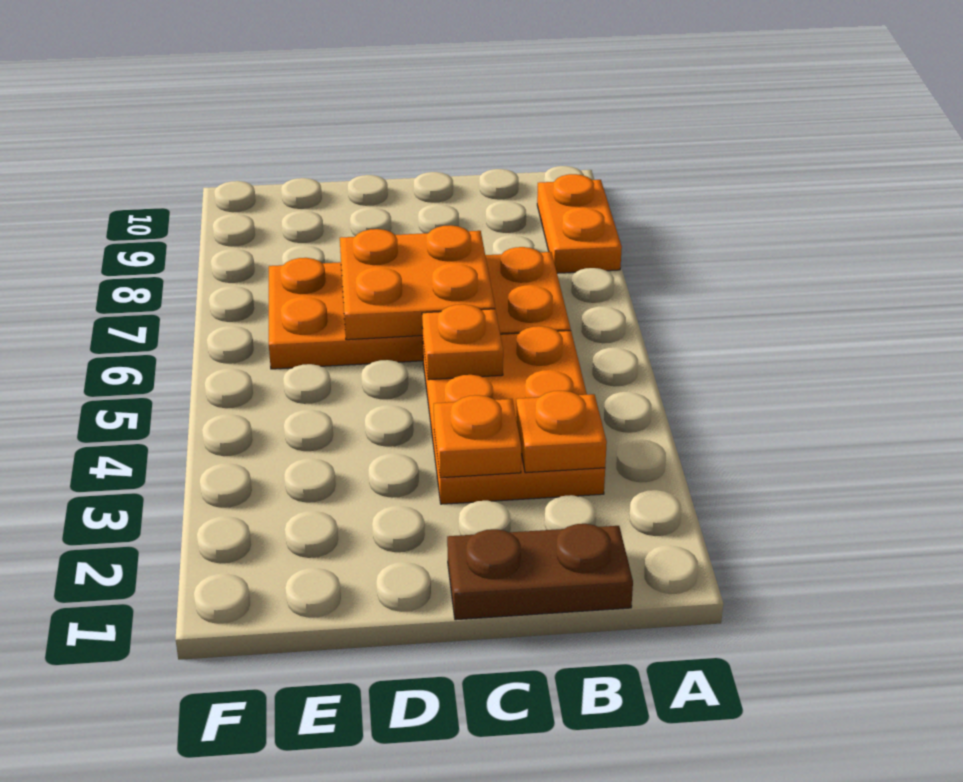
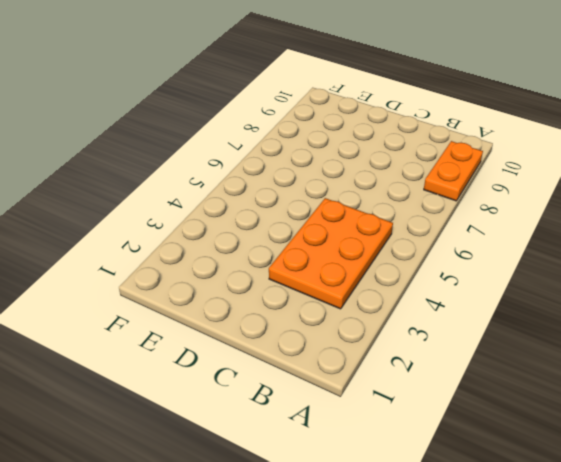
none -> brown 1x2 plate [447,524,633,620]
none -> orange 2x4 plate [269,247,571,369]

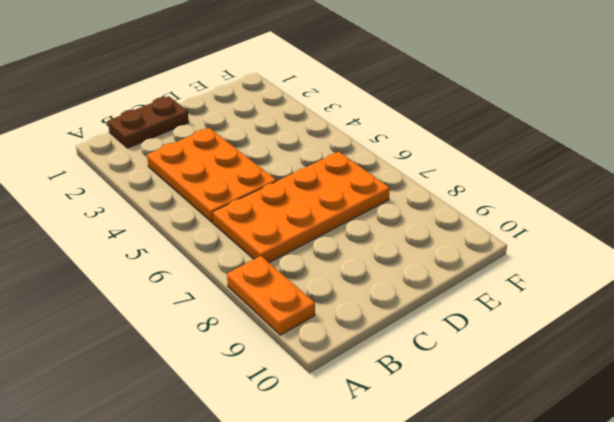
none -> orange 1x1 plate [516,391,607,473]
none -> orange 1x1 plate [434,395,521,478]

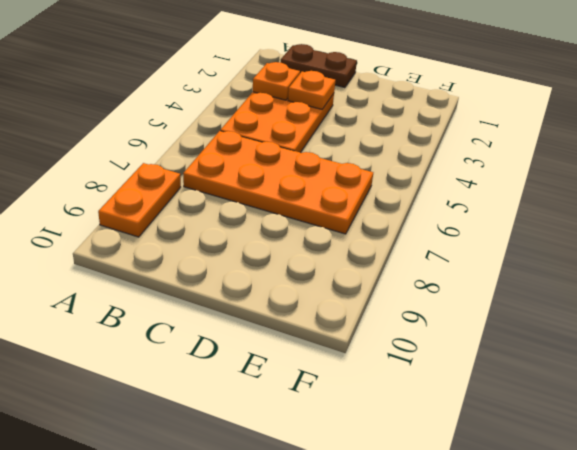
none -> orange 1x1 plate [422,304,503,380]
none -> orange 2x2 plate [340,225,495,340]

